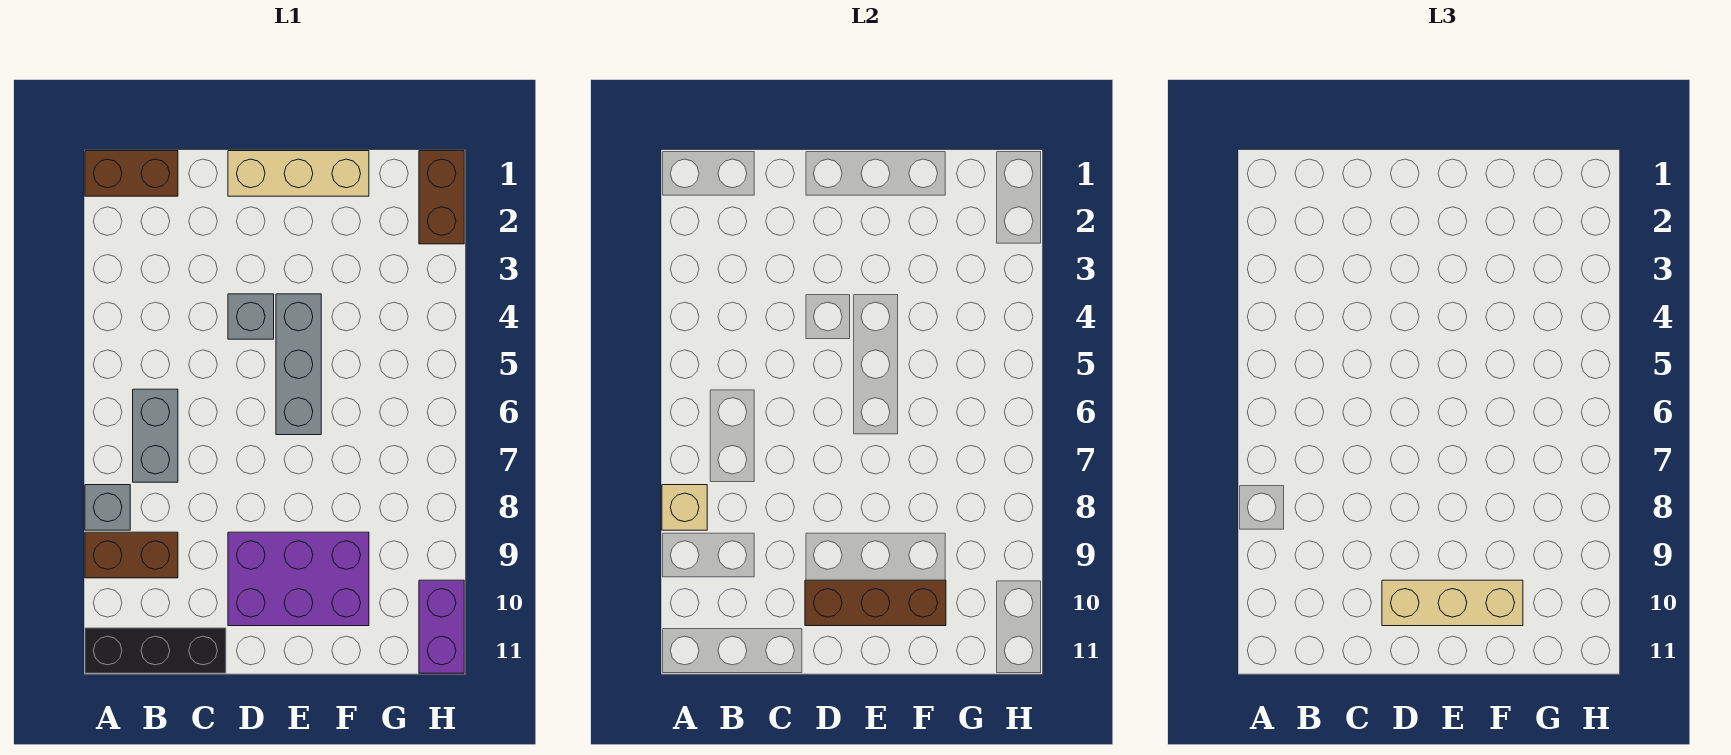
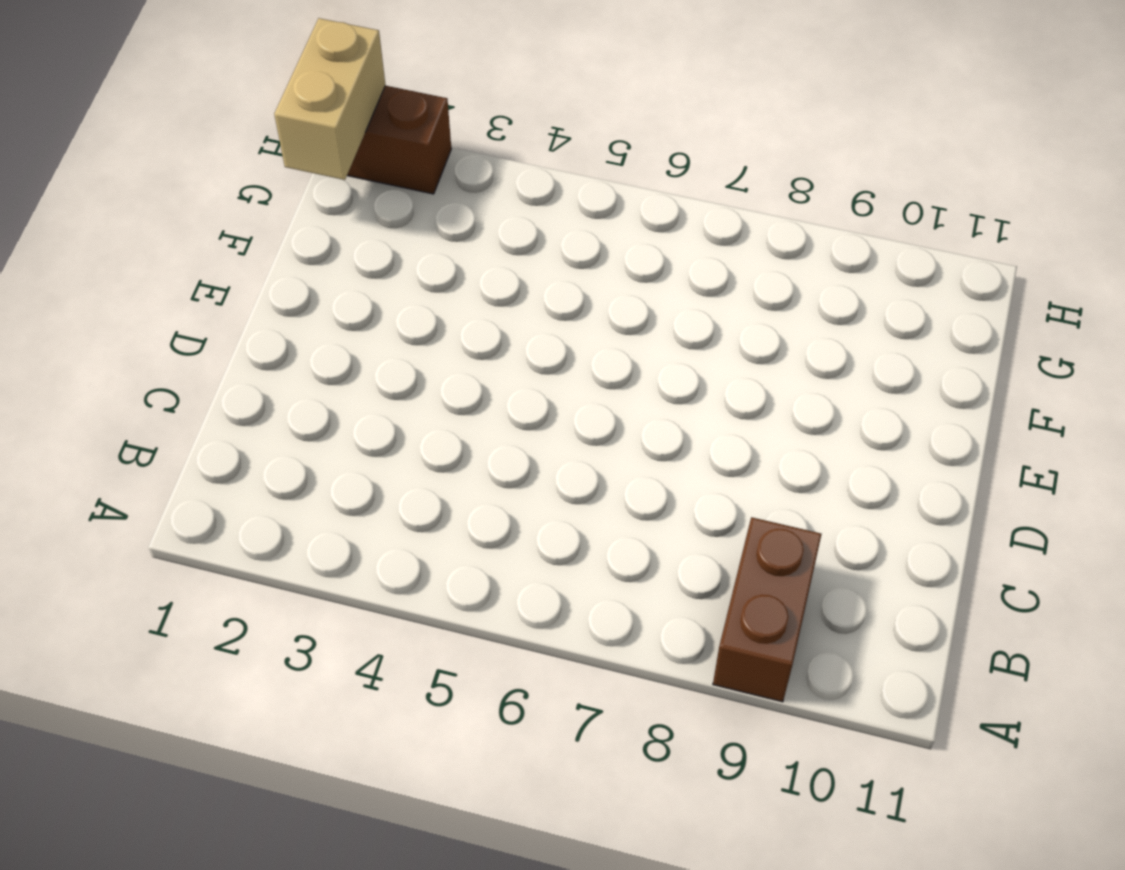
tan 1x2 brick [274,18,385,180] -> none
none -> brown 1x2 brick [85,151,178,196]
none -> grey 1x1 brick [85,485,130,530]
none -> black 1x3 brick [85,628,226,673]

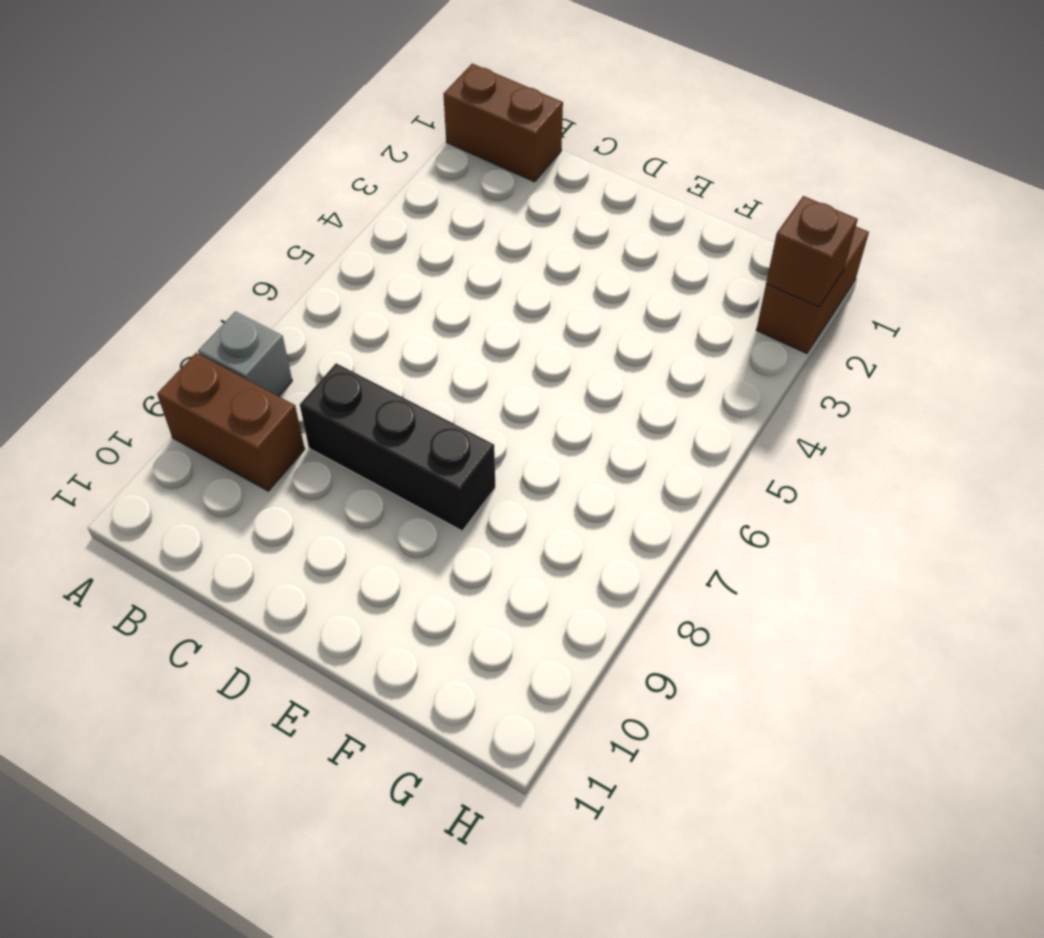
black 1x3 brick [300,363,495,531] -> black 1x3 brick moved to [85,628,226,673]
brown 1x1 brick [766,196,858,307] -> none
none -> grey 1x2 brick [133,389,178,482]
none -> tan 1x3 brick [228,151,369,196]
none -> grey 1x1 brick [228,294,274,339]

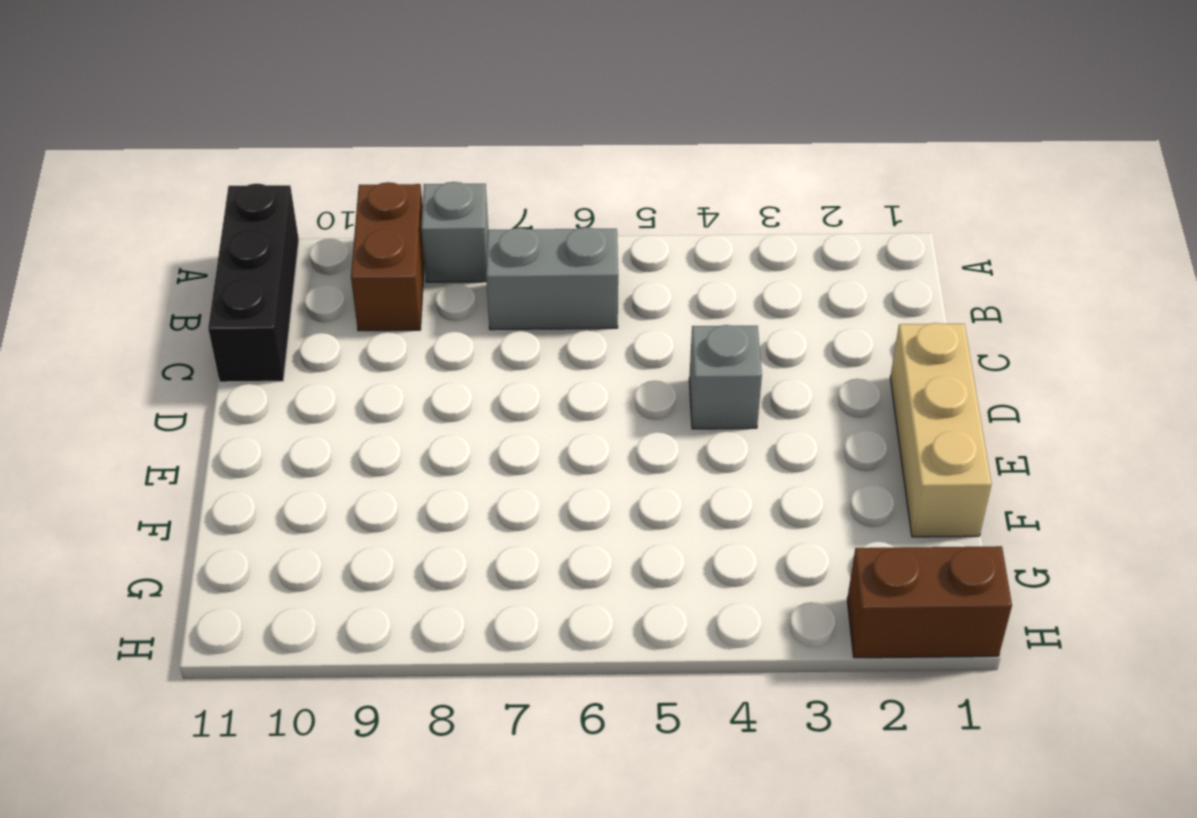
none -> brown 1x2 brick [85,151,178,196]
none -> purple 2x3 brick [228,532,369,626]
none -> grey 1x3 brick [276,294,321,435]

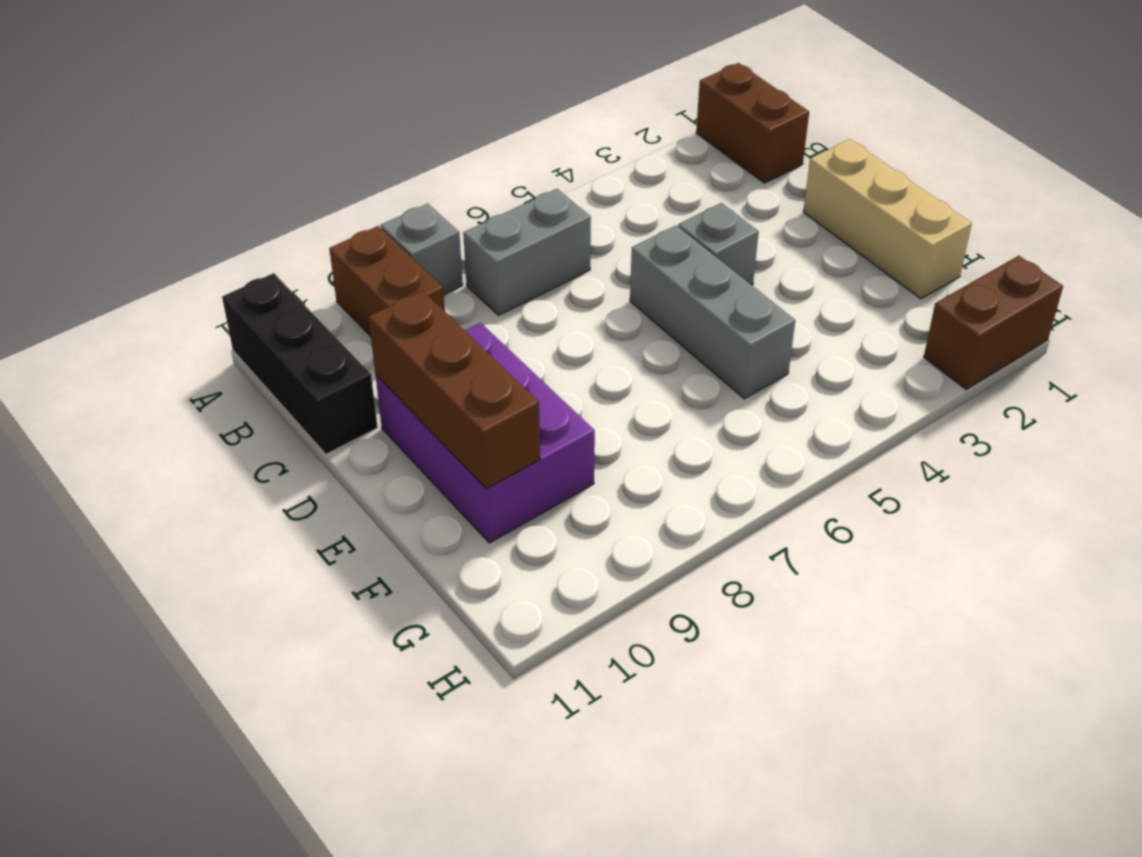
grey 1x3 brick [630,226,795,399] -> grey 1x3 brick turned to [276,294,321,435]
none -> purple 1x2 brick [419,580,464,673]
none -> tan 1x1 brick [662,485,707,530]
none -> tan 1x3 brick [1382,580,1523,626]

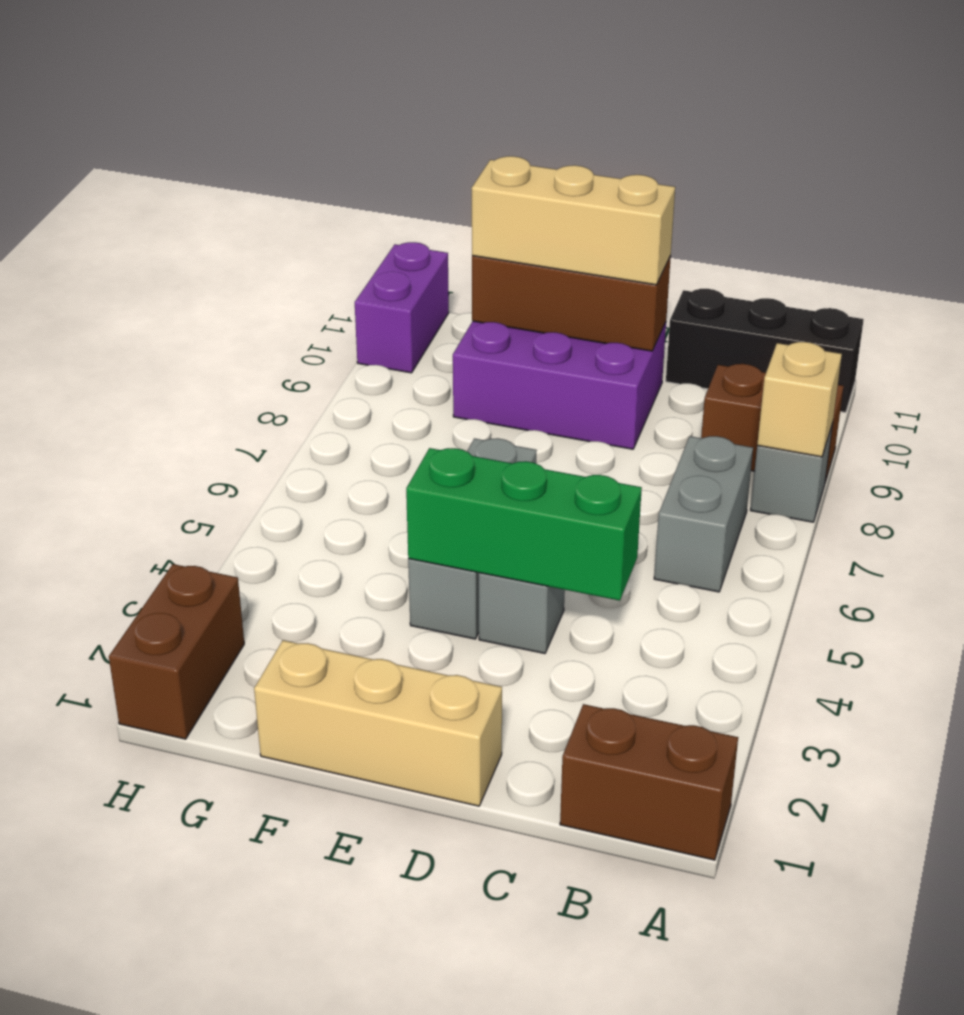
green 1x3 brick [406,448,642,601] -> none

